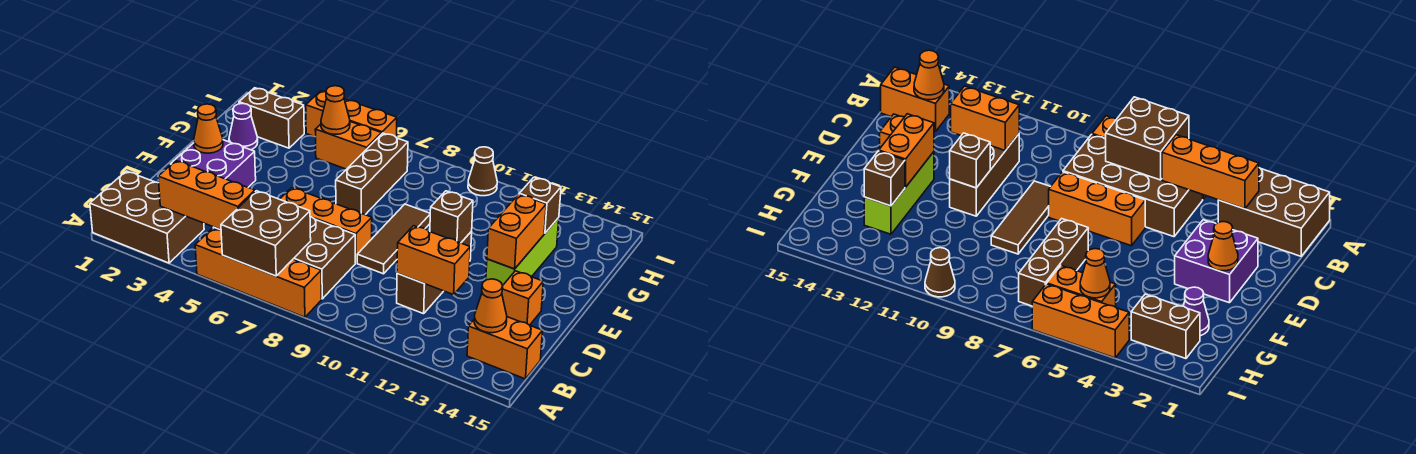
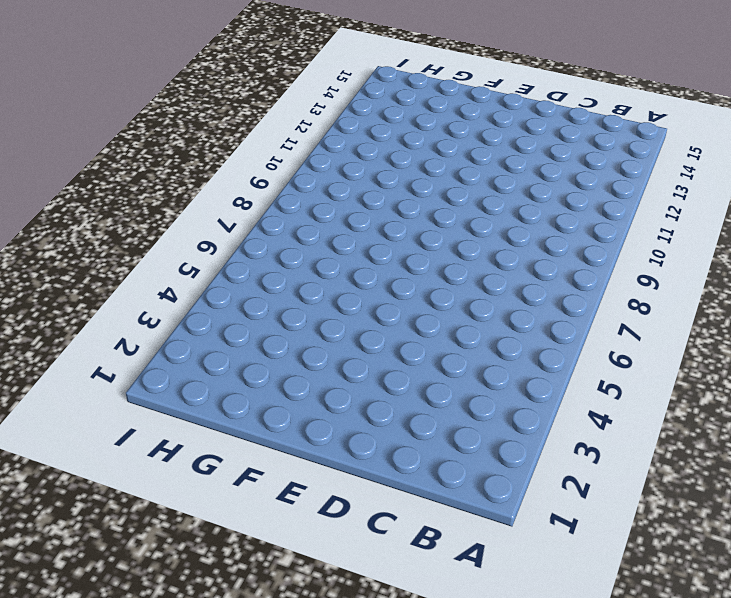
none -> brown 2x3 brick [90,171,204,263]
none -> orange 1x4 brick [195,228,322,317]
none -> brown 2x4 brick [213,217,355,299]

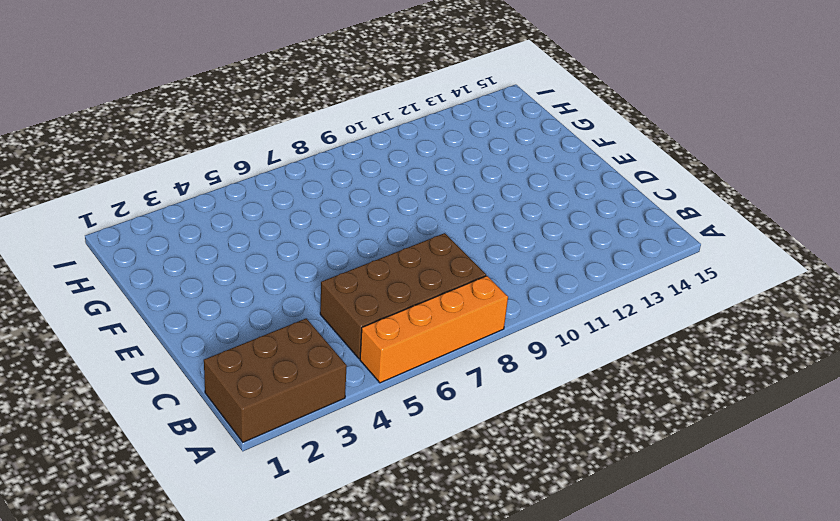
none -> orange 1x2 brick [467,317,542,379]
none -> brown 1x3 brick [397,231,472,314]
none -> purple 2x2 brick [171,140,256,187]

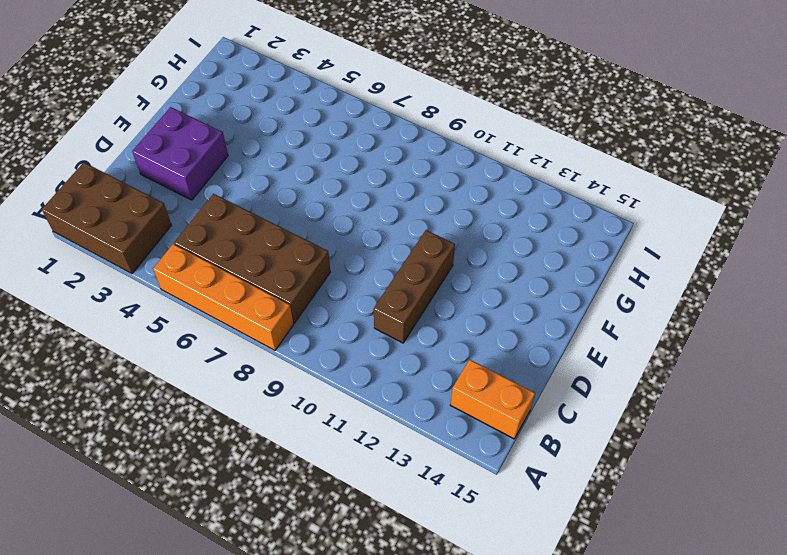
none -> orange 1x3 brick [280,188,372,263]
none -> brown 1x3 tile [357,204,430,274]
none -> orange 1x1 brick [502,271,543,325]

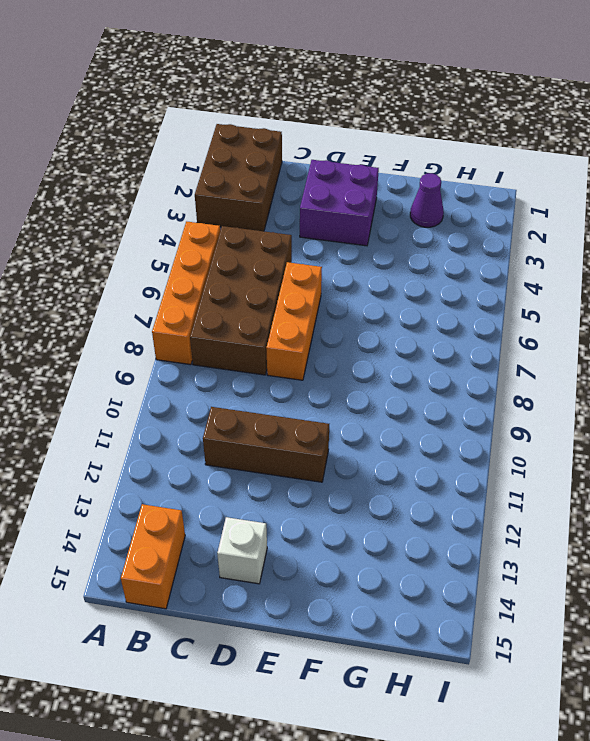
white 1x1 brick [217,517,267,584] -> orange 1x1 brick [502,271,543,325]
none -> brown 1x3 tile [357,204,430,274]
none -> lime 1x3 brick [486,218,559,285]
none -> brown 1x3 brick [336,133,408,215]

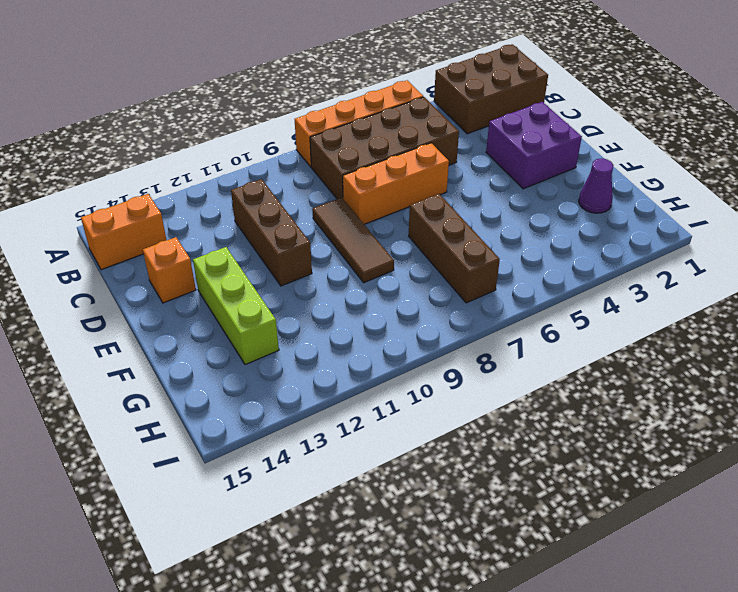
none -> brown 1x2 brick [239,88,304,148]
none -> orange 1x2 brick [315,122,381,169]
none -> orange 1x3 brick [306,91,397,138]

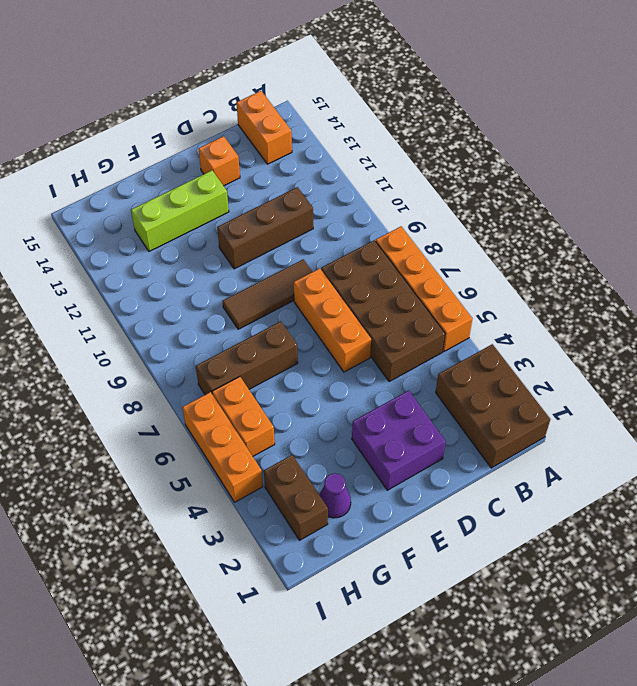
none -> brown 1x1 cone [468,147,497,196]
none -> brown 2x2 brick [221,191,311,276]
none -> orange 1x3 brick [158,161,255,230]

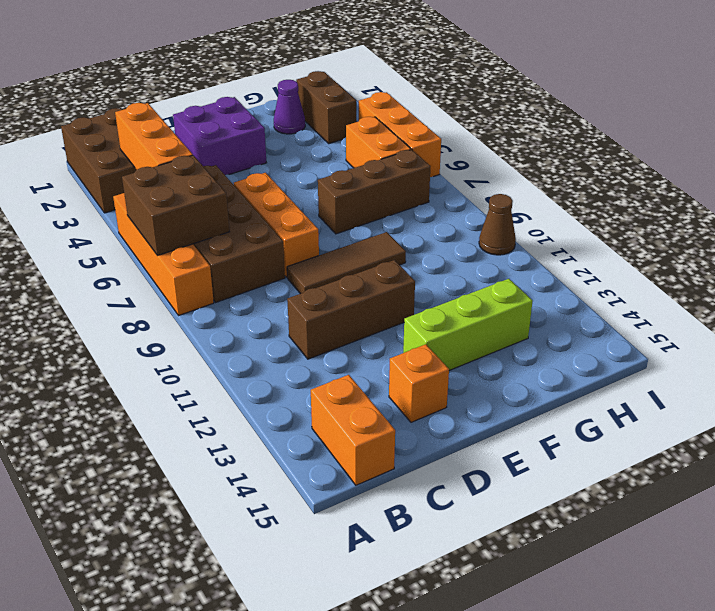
none -> orange 1x1 cone [474,279,507,333]
none -> orange 1x2 brick [397,226,470,295]
none -> orange 1x1 cone [194,104,223,153]

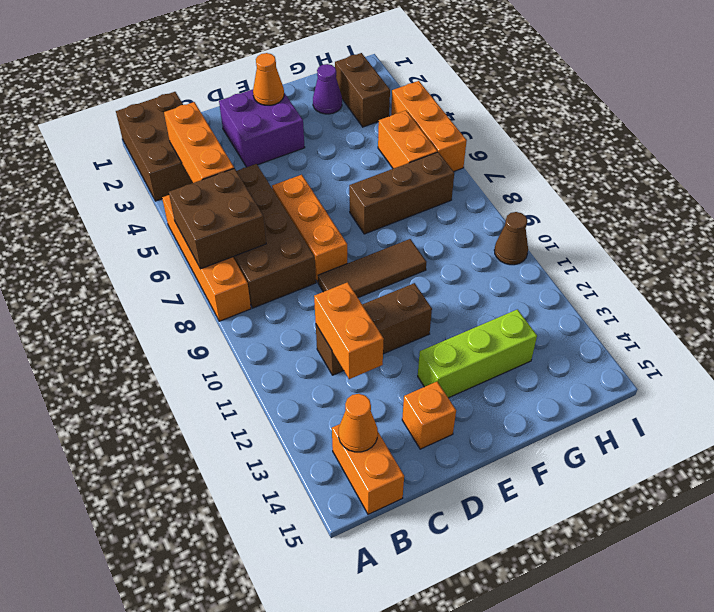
none -> brown 1x1 brick [430,191,473,243]
none -> orange 1x2 brick [487,194,546,269]
none -> brown 1x1 brick [519,177,561,233]

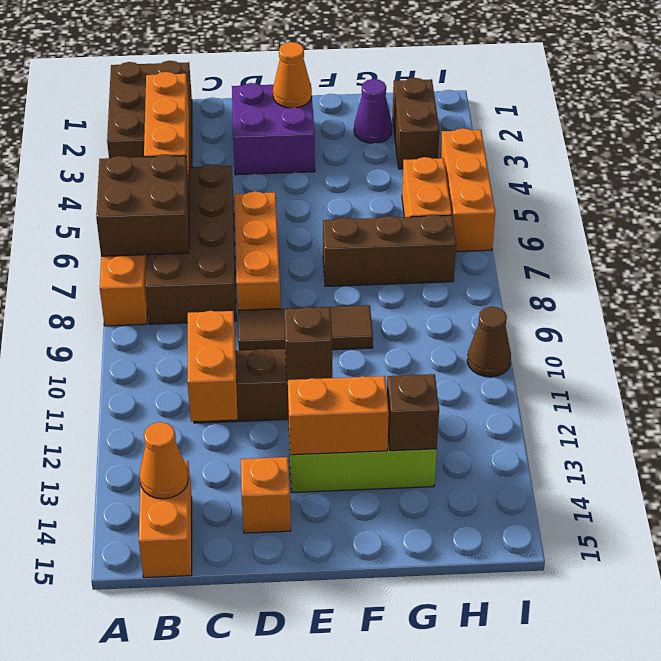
none -> orange 1x1 cone [321,86,350,134]

